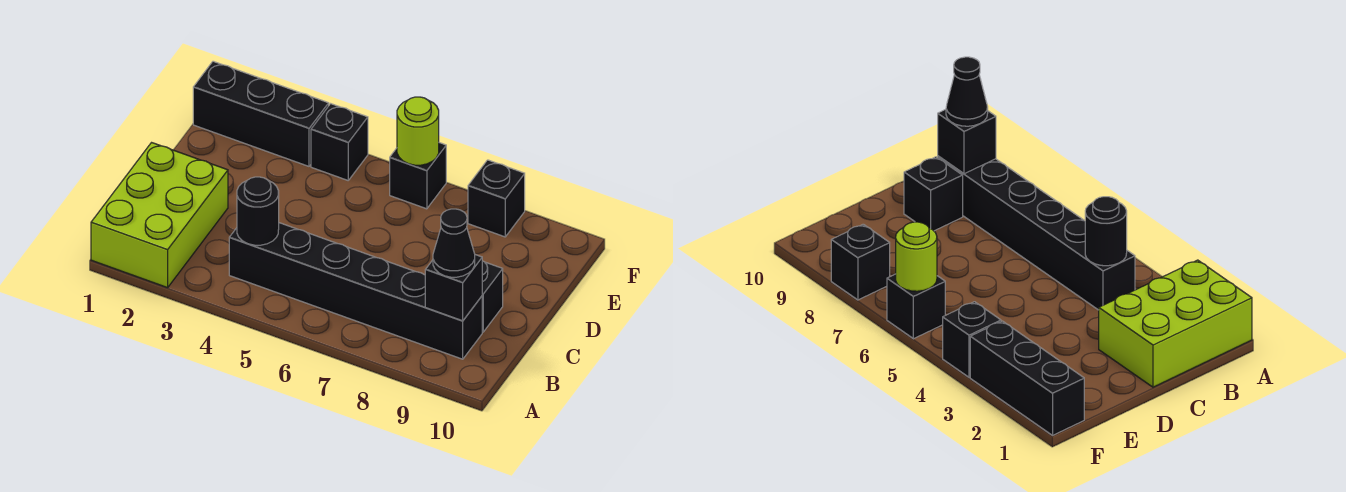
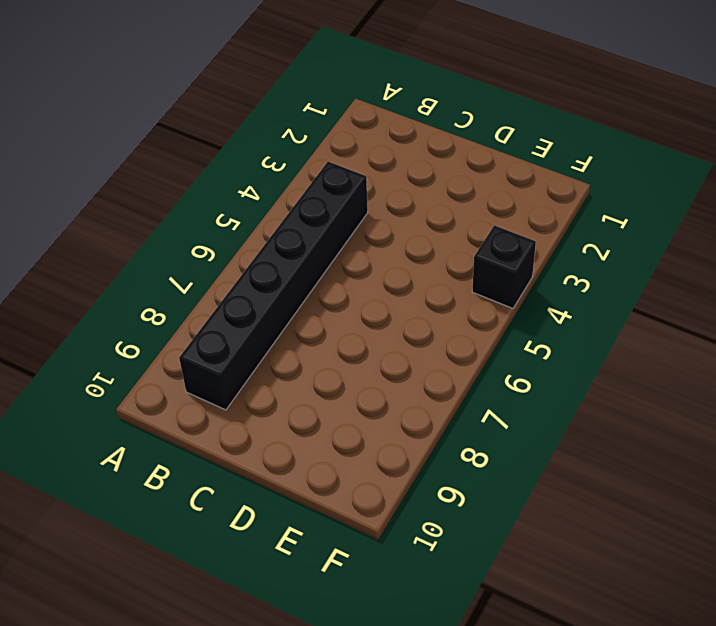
none -> lime 2x3 brick [91,143,228,288]
none -> black 1x1 brick [482,261,503,332]

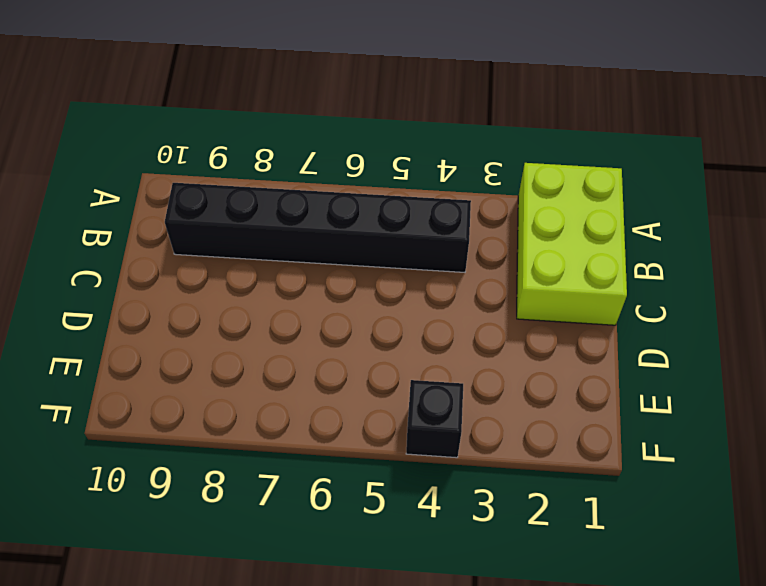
none -> black 1x1 brick [482,261,503,332]
none -> black 1x3 brick [193,61,329,166]

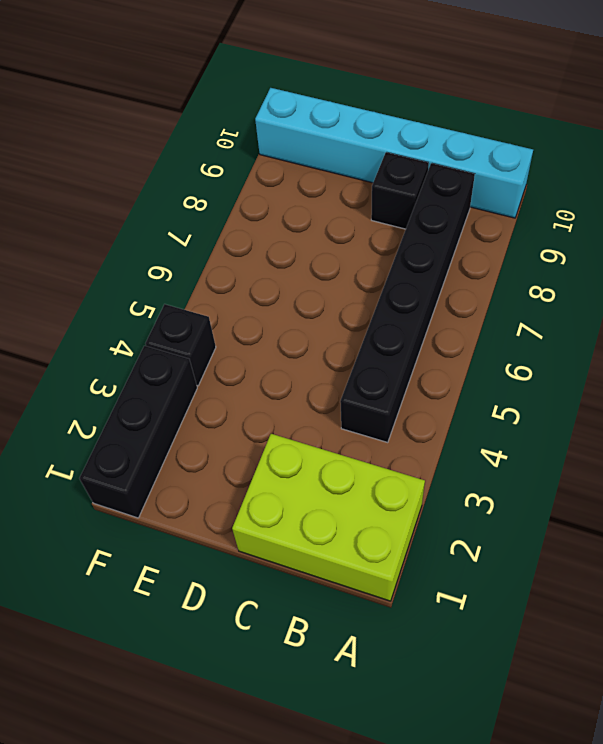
cyan 1x6 brick [255,88,533,218] -> none
none -> black 1x1 brick [390,143,446,209]
none -> black 1x1 brick [468,160,525,237]

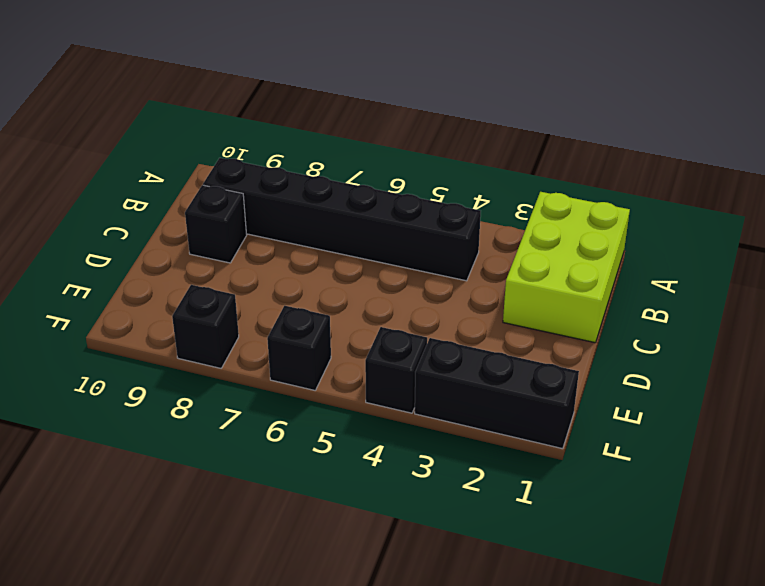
none -> black 1x1 round brick [237,177,279,245]
none -> black 1x1 brick [425,255,482,321]

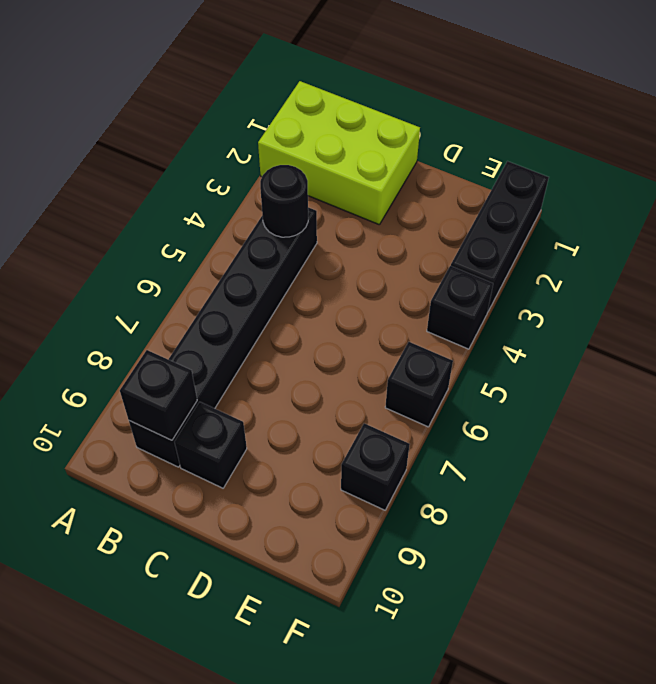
none -> lime 1x1 round brick [397,97,439,165]
none -> black 1x1 cone [433,209,475,277]

